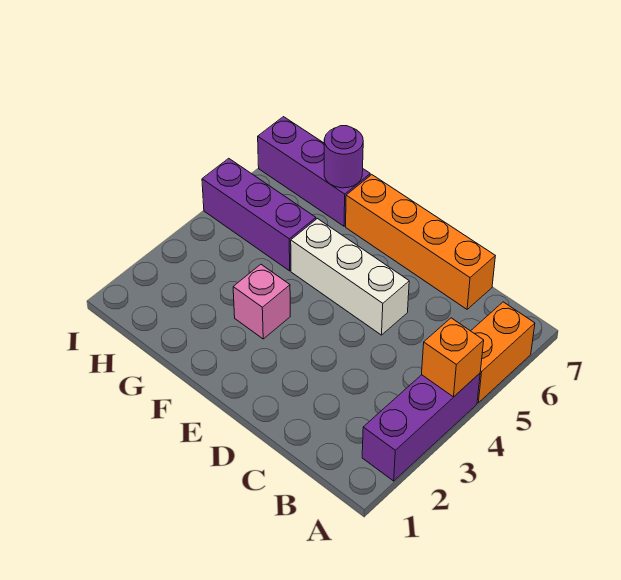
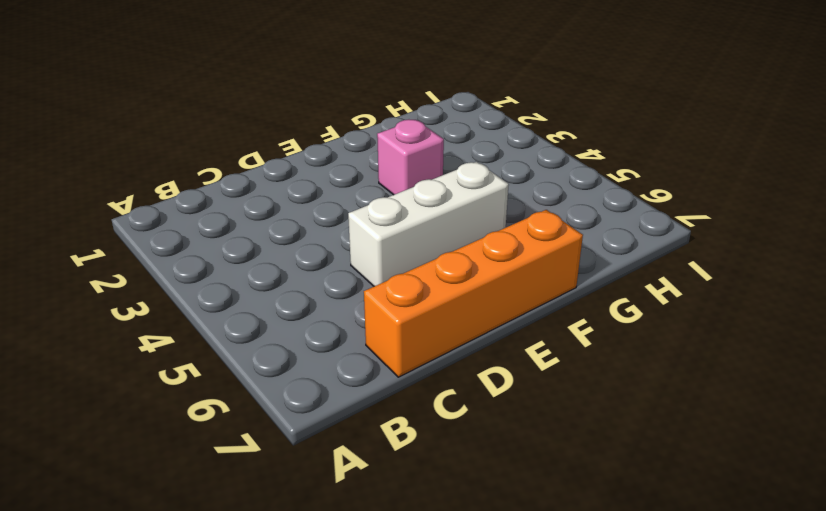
none -> purple 1x3 brick [362,373,480,481]
none -> orange 1x2 brick [471,302,535,403]

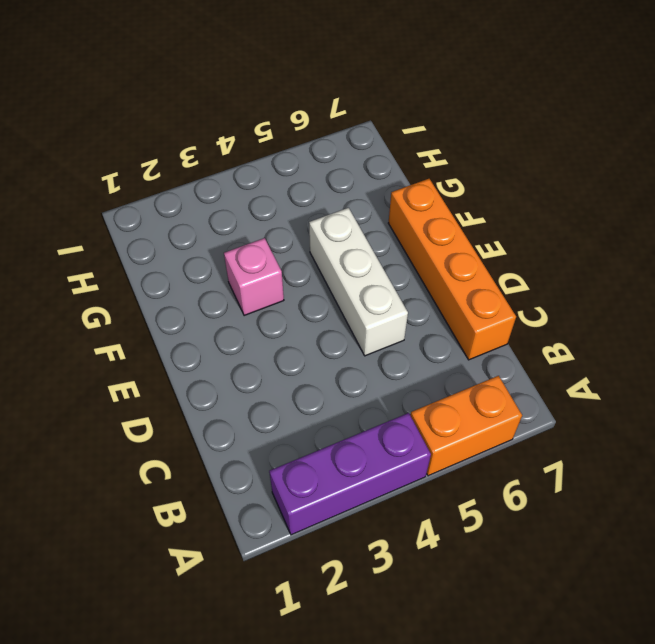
none -> purple 1x3 brick [202,158,316,271]
none -> purple 1x3 brick [258,117,370,226]

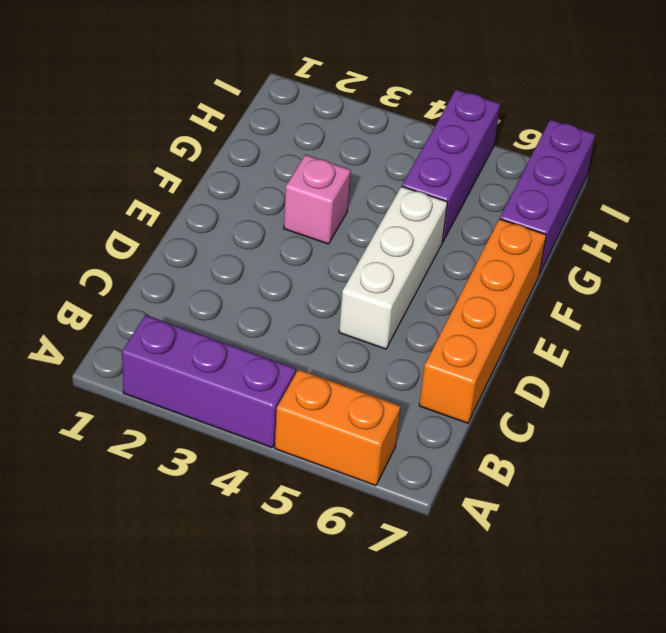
none -> orange 1x1 brick [422,318,484,397]
none -> purple 1x1 round brick [324,126,363,188]

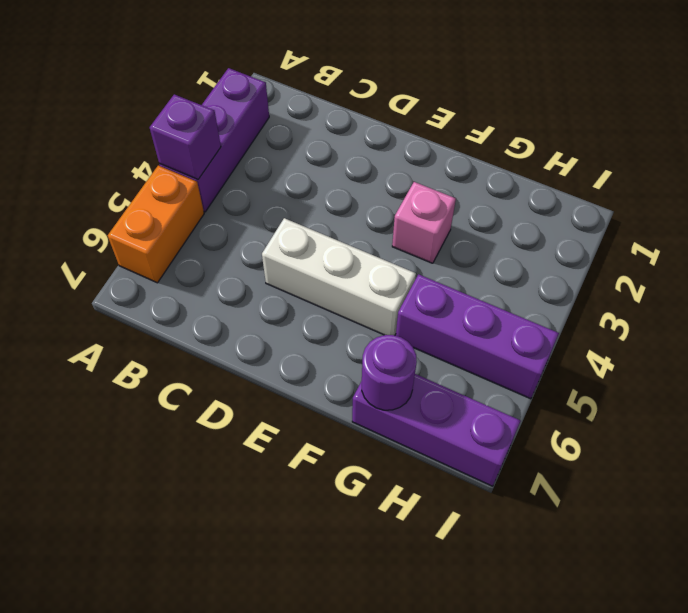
purple 1x1 brick [150,94,221,179] -> orange 1x1 brick [422,318,484,397]
none -> orange 1x4 brick [346,175,495,309]

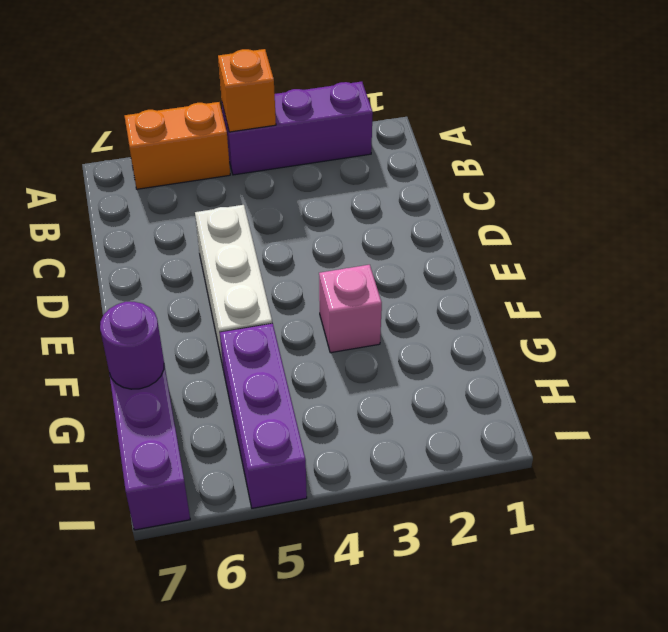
none -> orange 1x4 brick [346,175,495,309]

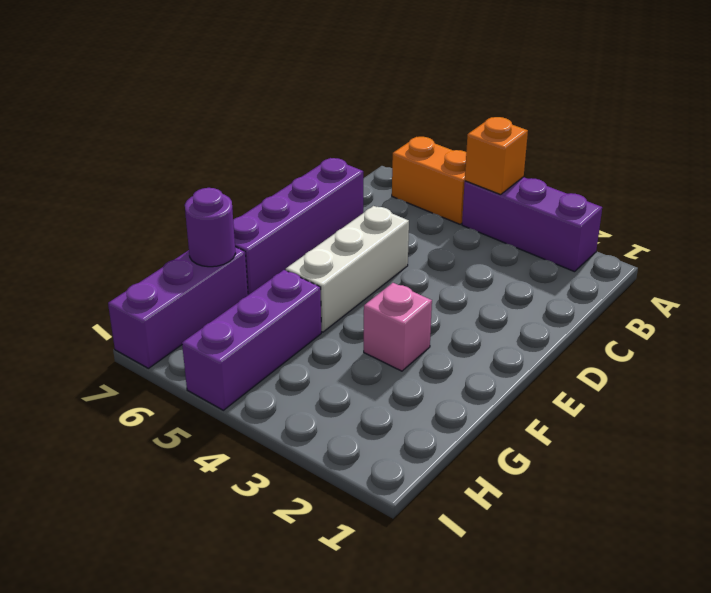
purple 1x4 brick [233,158,363,295] -> orange 1x4 brick [346,175,495,309]

